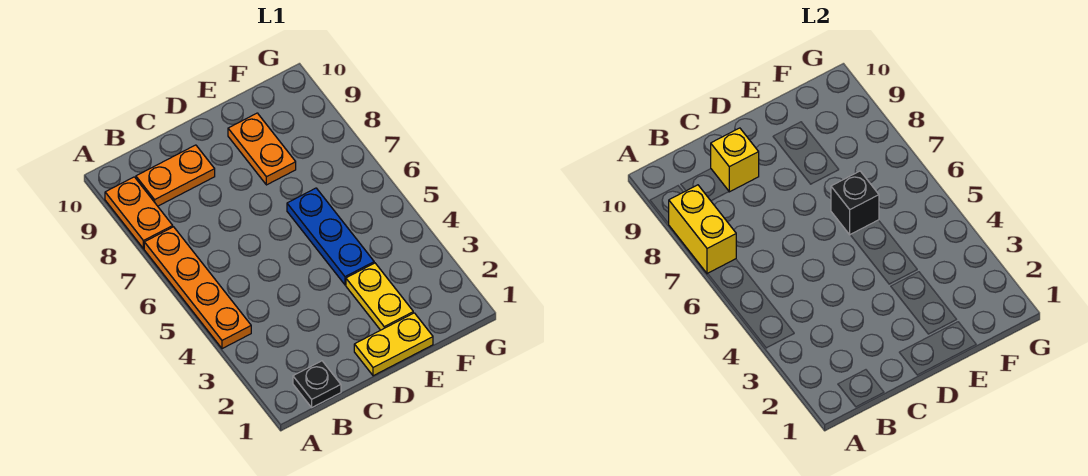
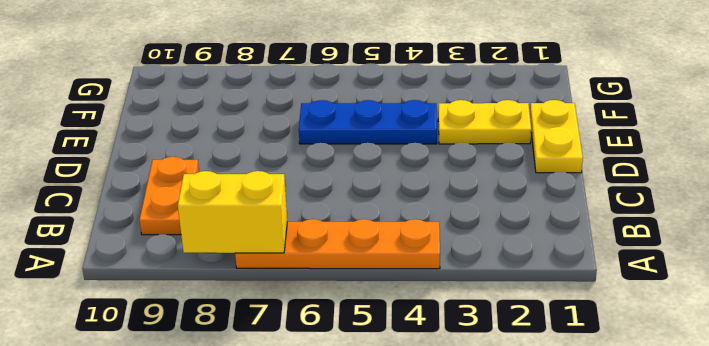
none -> orange 1x2 plate [105,177,173,249]
none -> black 1x1 plate [293,361,341,407]

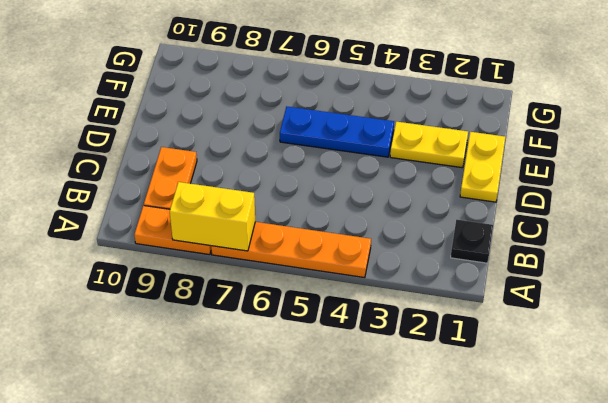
none -> orange 1x2 plate [228,113,296,185]
none -> yellow 1x1 brick [711,128,759,192]

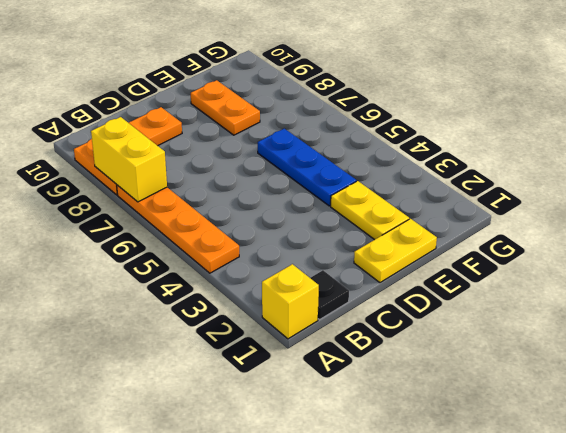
yellow 1x1 brick [262,264,319,339] -> yellow 1x1 brick moved to [711,128,759,192]
none -> black 1x1 brick [831,171,879,235]

